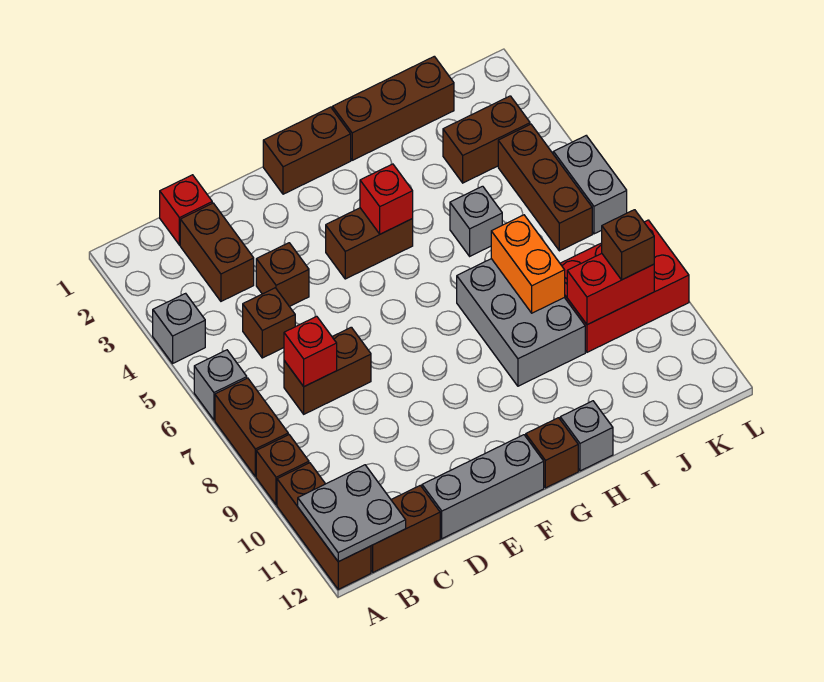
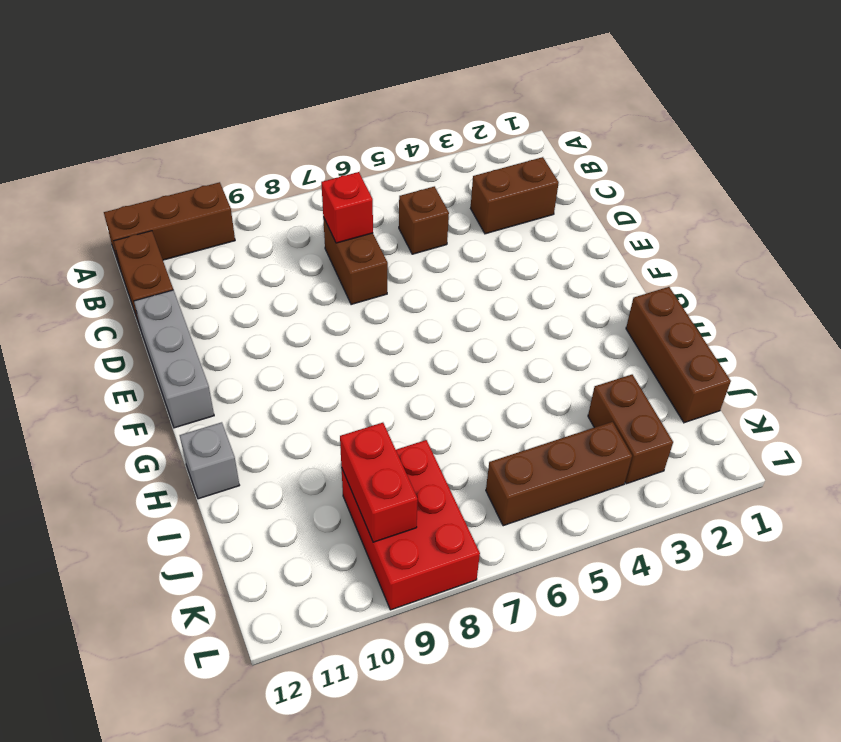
none -> grey 1x1 brick [153,293,205,363]
none -> grey 1x1 brick [194,350,247,420]
none -> brown 1x2 brick [215,378,288,476]

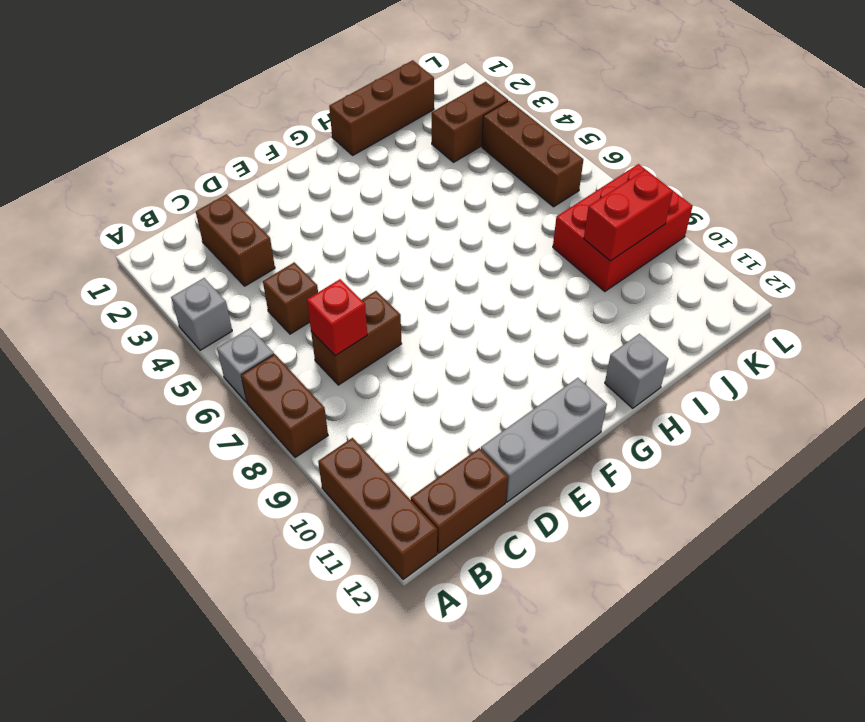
none -> brown 1x1 brick [256,435,309,505]
none -> red 1x1 brick [160,175,212,245]
none -> brown 1x1 brick [256,243,309,306]

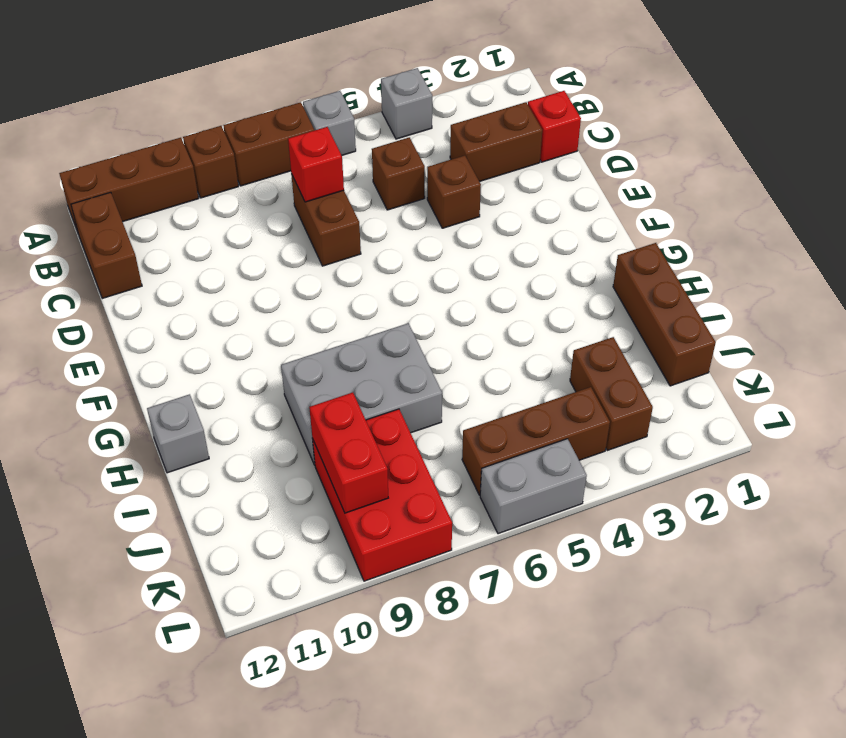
none -> grey 1x3 brick [422,435,544,539]
none -> brown 1x2 brick [263,107,351,194]
none -> brown 1x2 brick [326,208,413,279]

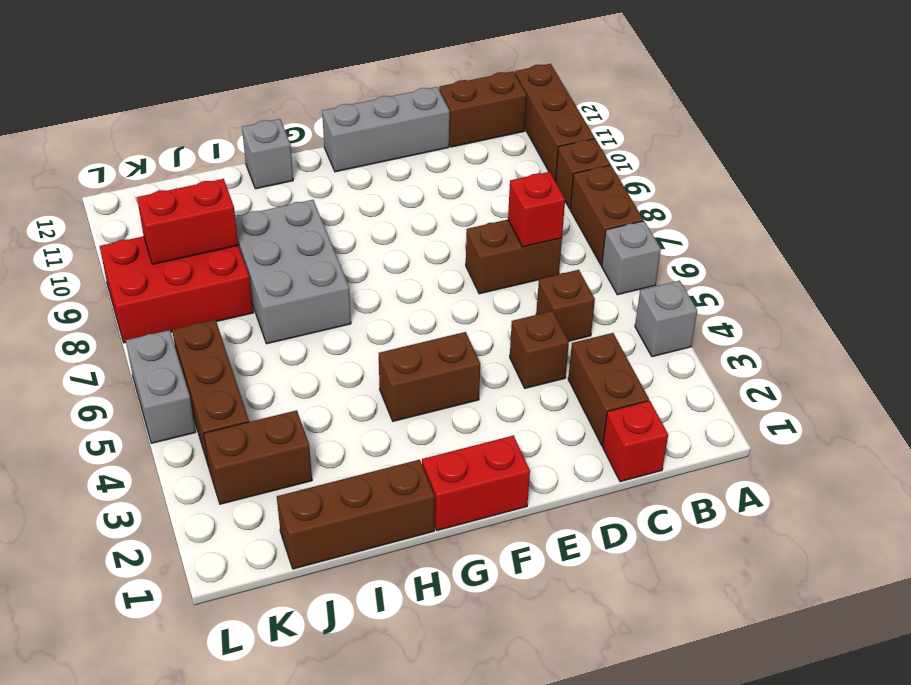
red 1x2 brick [422,436,530,530] -> brown 1x2 brick [263,107,351,194]
none -> brown 1x1 brick [526,418,578,488]
none -> grey 1x1 brick [450,186,502,256]
none -> grey 2x2 plate [298,465,406,562]

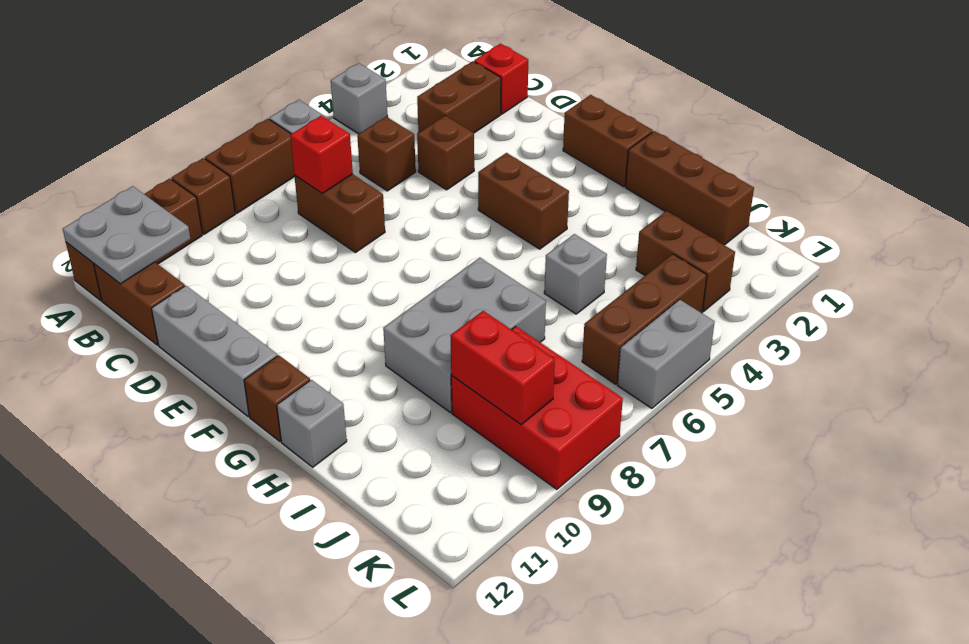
none -> red 1x1 brick [360,164,413,234]
none -> orange 1x2 brick [491,215,565,313]
none -> brown 1x1 brick [602,210,654,280]

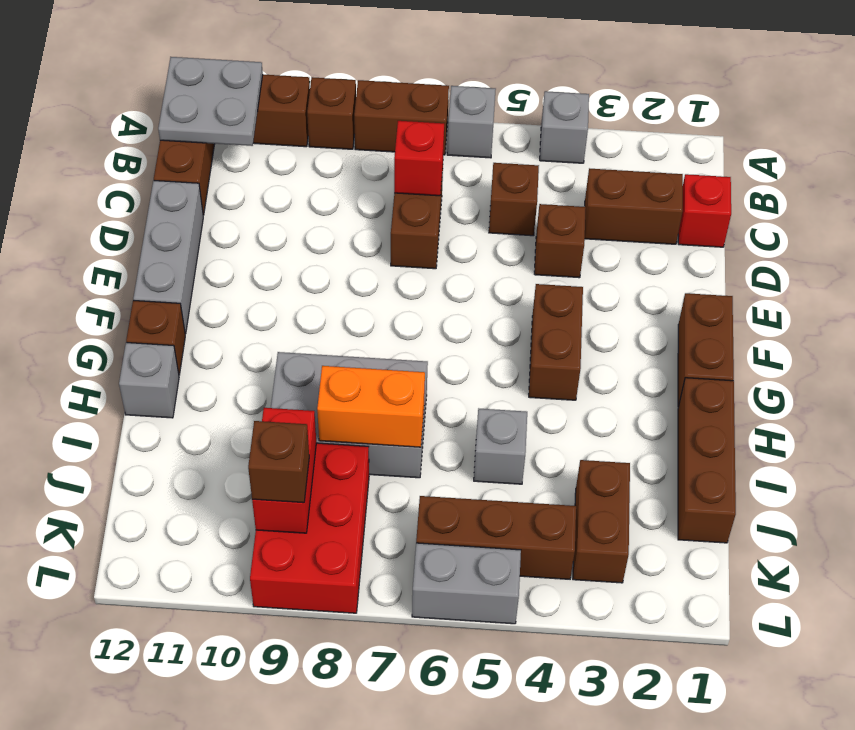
none -> red 1x1 brick [360,164,413,234]

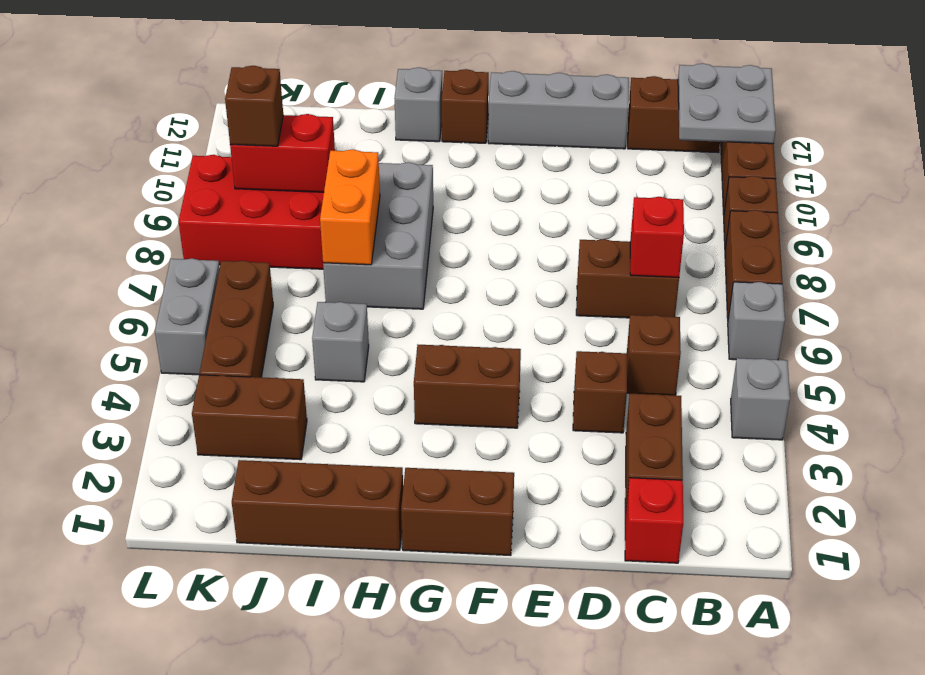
none -> red 1x1 brick [360,164,413,234]

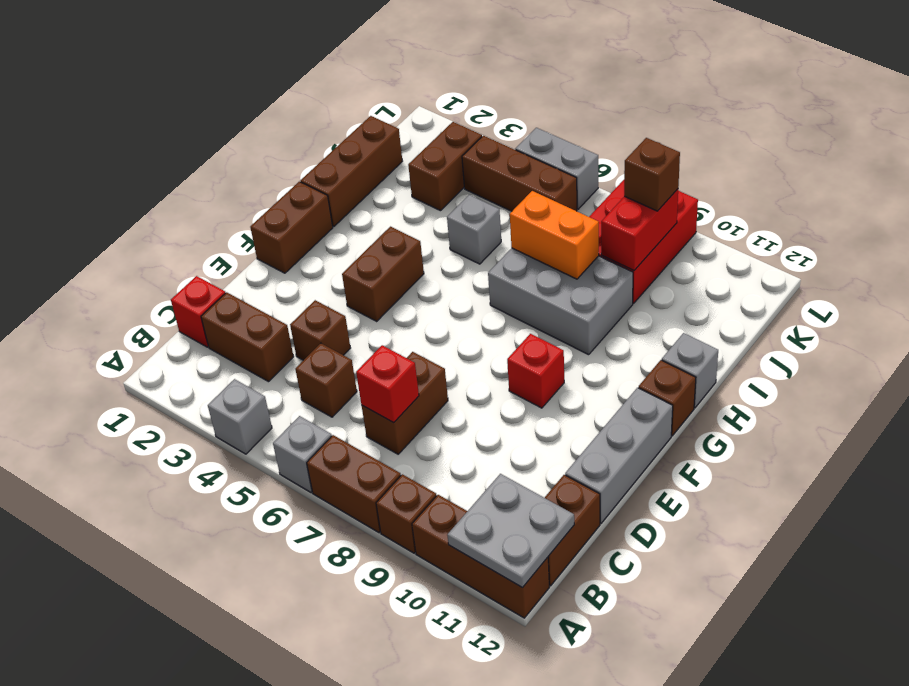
red 1x1 brick [507,334,564,408] -> red 1x1 brick moved to [360,164,413,234]

